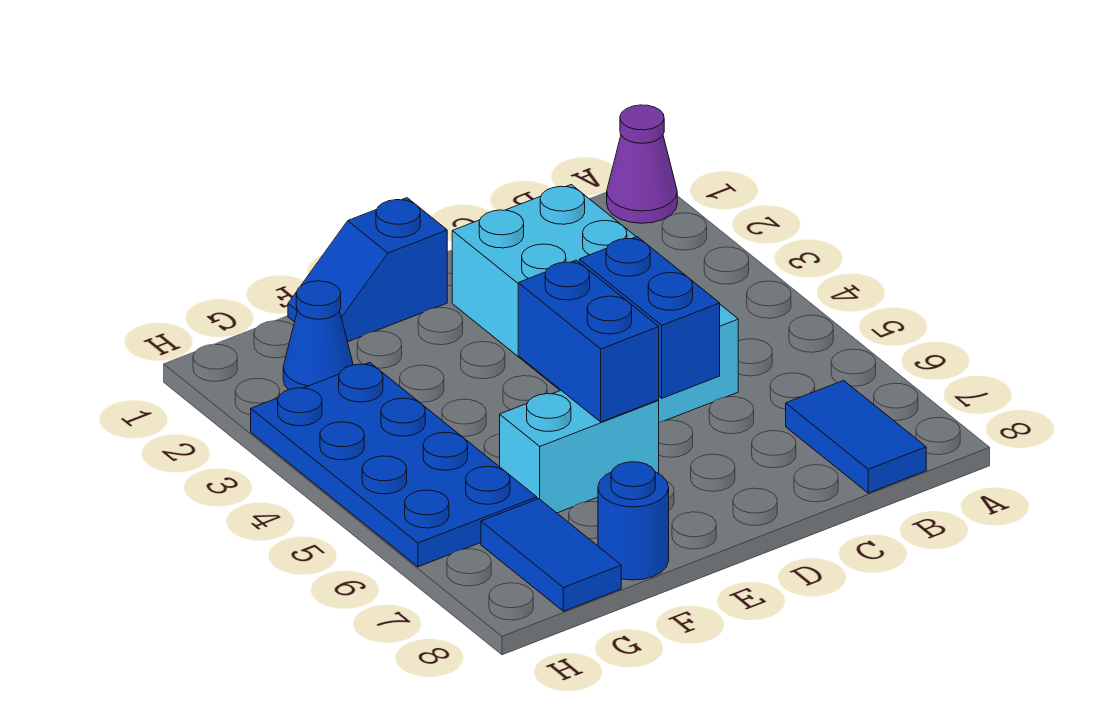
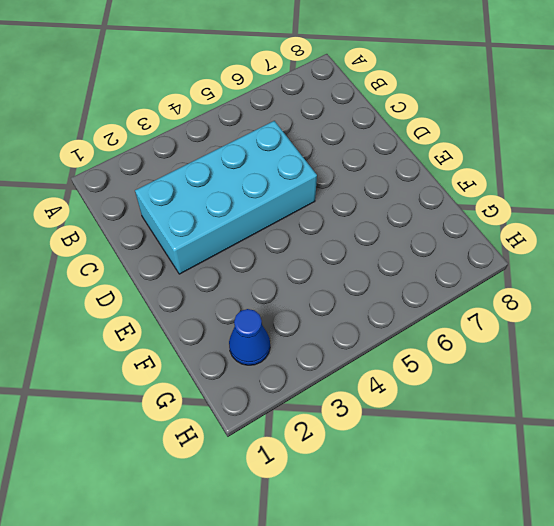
none -> purple 1x1 cone [607,105,677,223]
none -> blue 1x2 tile [786,380,926,493]

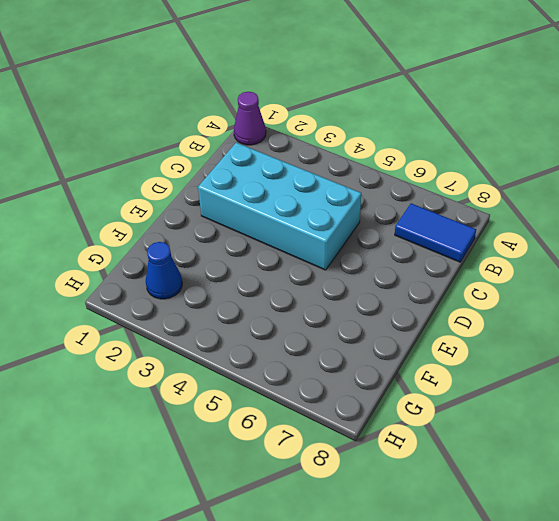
none -> blue 1x2 slope [288,198,447,342]
none -> cyan 1x2 brick [500,391,659,513]

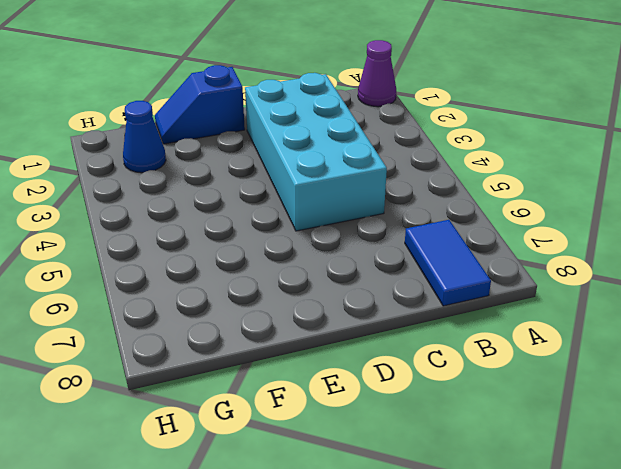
none -> cyan 1x2 brick [500,391,659,513]
none -> blue 1x1 round brick [598,462,669,580]

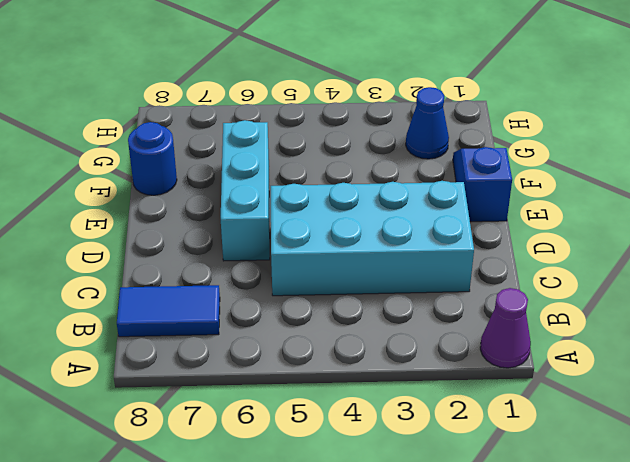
cyan 1x3 brick [221,120,270,261] -> cyan 1x2 brick [500,391,659,513]
none -> blue 2x4 plate [251,362,537,567]
none -> blue 1x2 tile [481,499,621,611]

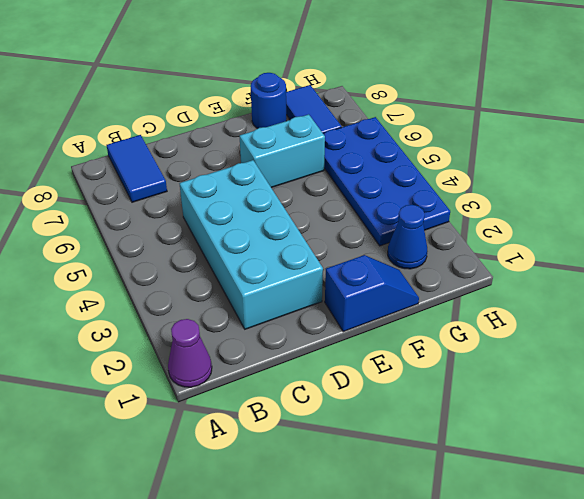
none -> blue 1x2 brick [579,237,720,398]
none -> blue 1x2 brick [518,260,659,422]

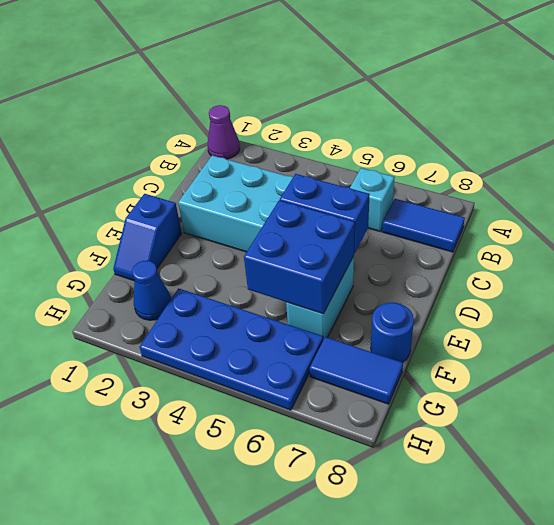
cyan 1x1 brick [350,168,395,232] -> none
blue 2x2 brick [244,200,355,314] -> blue 1x2 brick [518,260,659,422]

